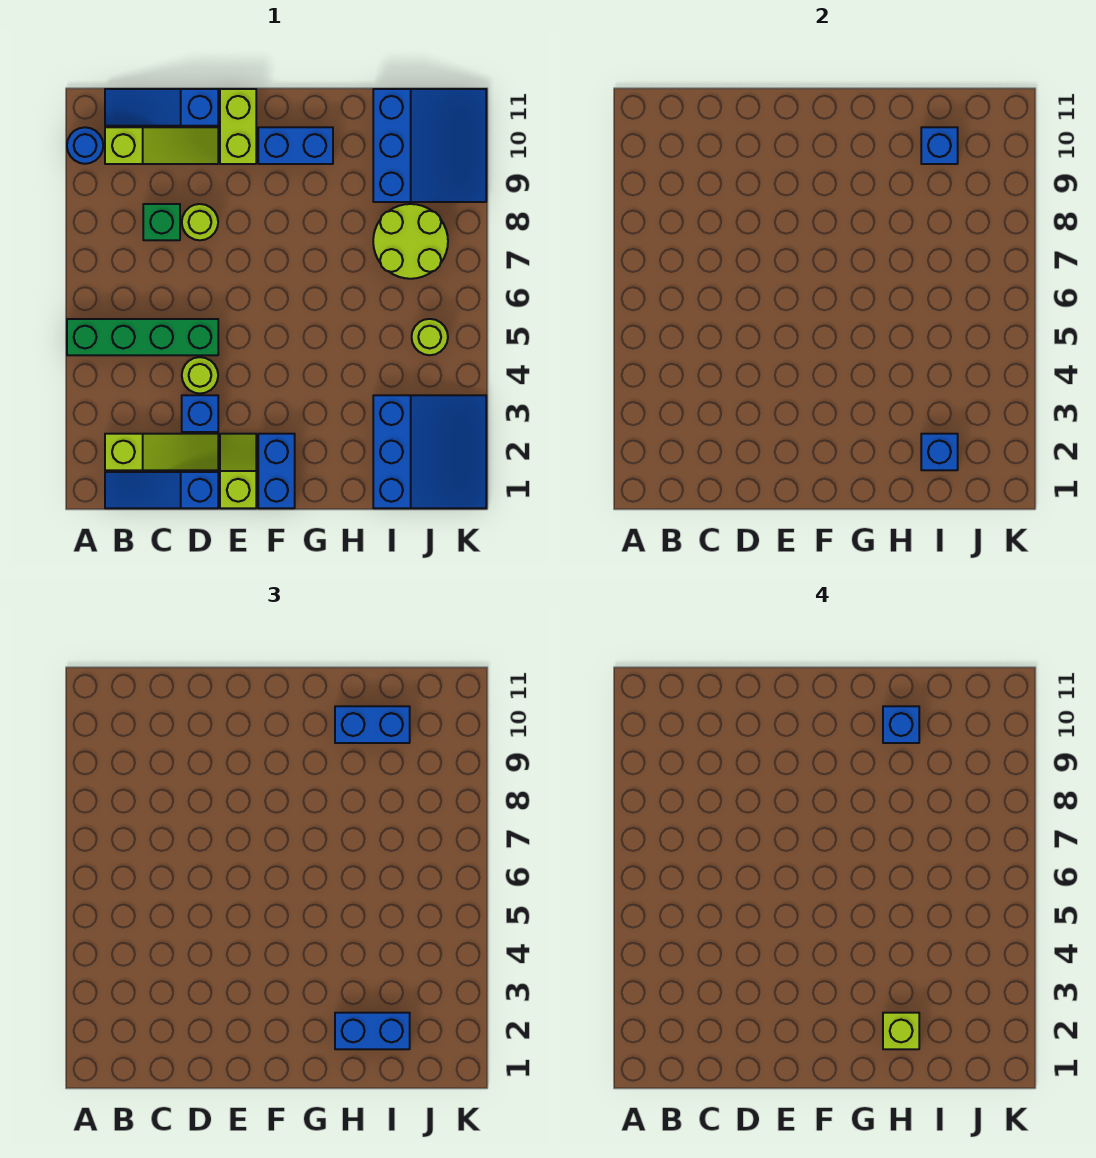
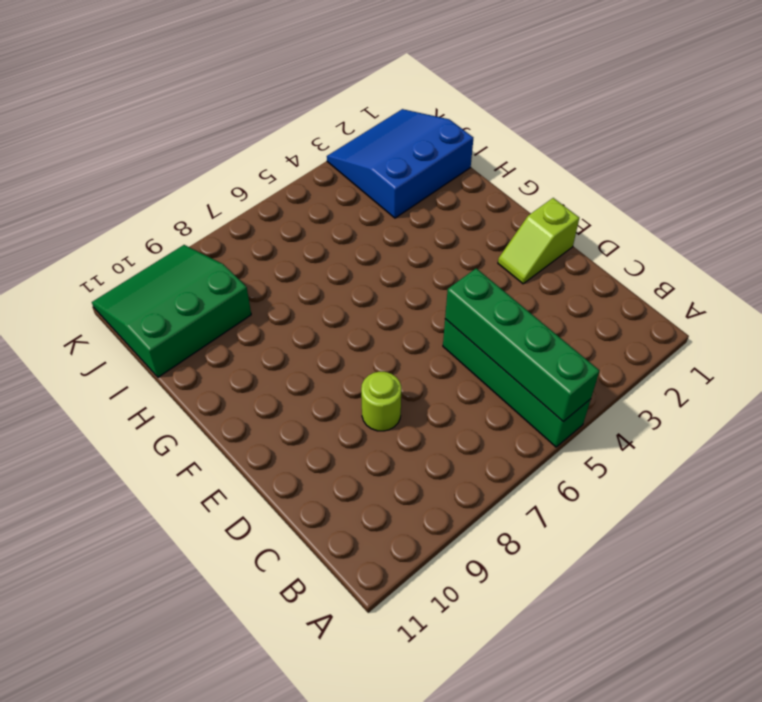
green 1x4 brick [445,268,600,422] -> none
green 3x3 slope [92,245,251,377] -> blue 3x3 slope [373,89,486,202]
none -> blue 1x1 round brick [67,127,103,164]
none -> blue 1x3 slope [105,472,218,508]
none -> lime 1x3 slope [105,434,218,470]

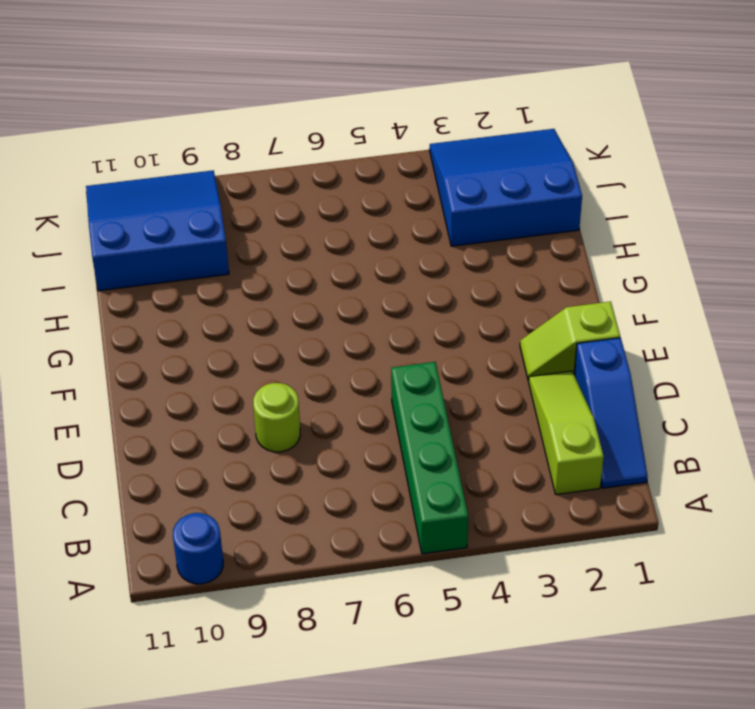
none -> lime 1x3 slope [105,127,218,164]
none -> blue 1x3 slope [105,89,218,126]
none -> green 1x1 brick [143,204,180,240]

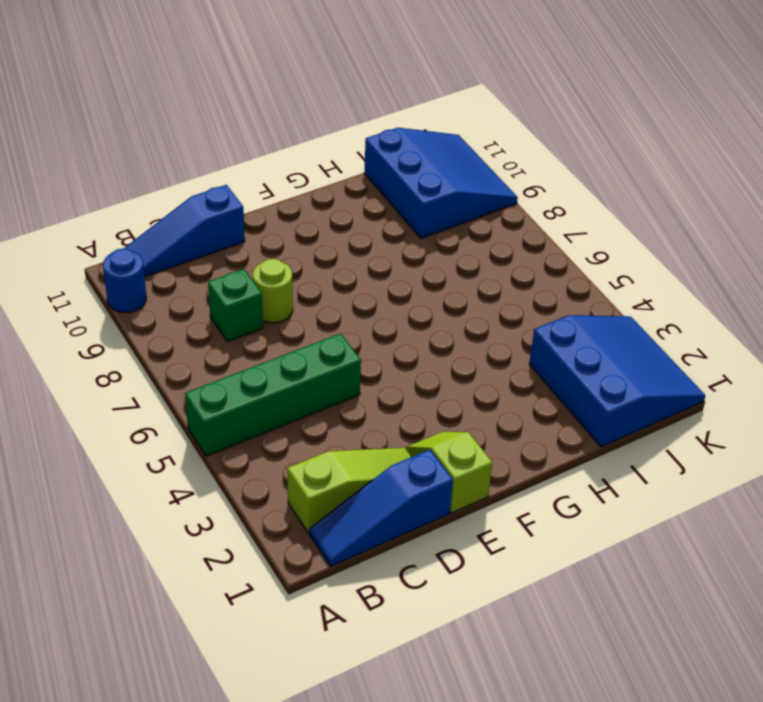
none -> lime 1x3 slope [105,127,218,164]
none -> blue 1x1 brick [182,395,218,432]
none -> lime 1x1 round brick [182,357,218,394]

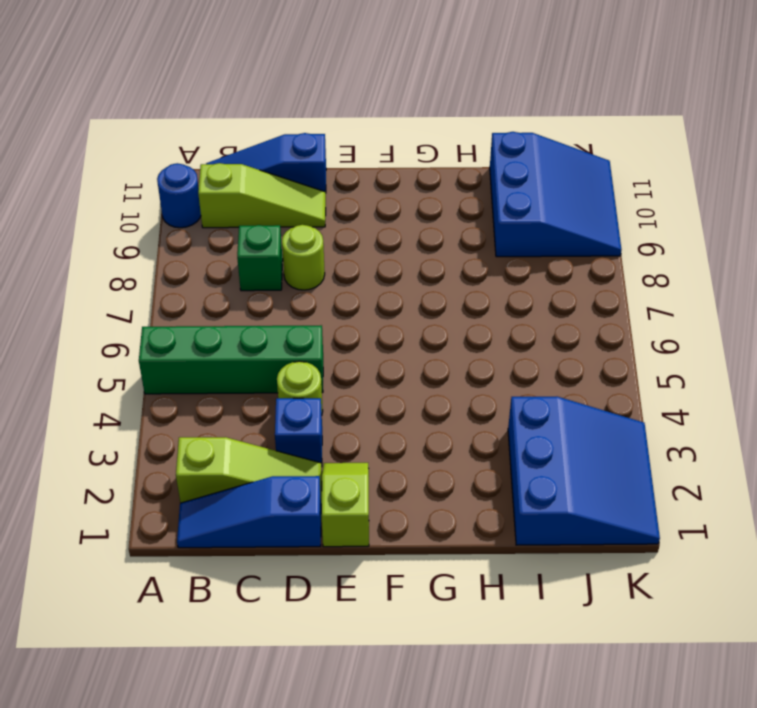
none -> lime 1x2 brick [220,89,256,164]
none -> blue 1x2 brick [258,434,295,508]
none -> blue 1x2 brick [258,127,333,164]

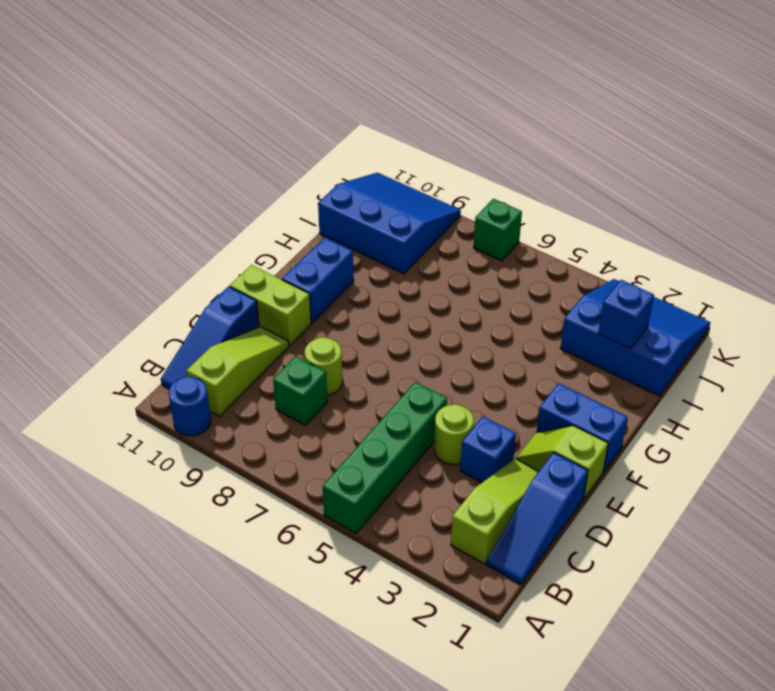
green 1x1 brick [474,199,522,261] -> none
none -> lime 2x2 round brick [373,204,448,279]
none -> lime 1x1 round brick [412,319,448,355]
none -> blue 1x1 brick [921,127,958,164]

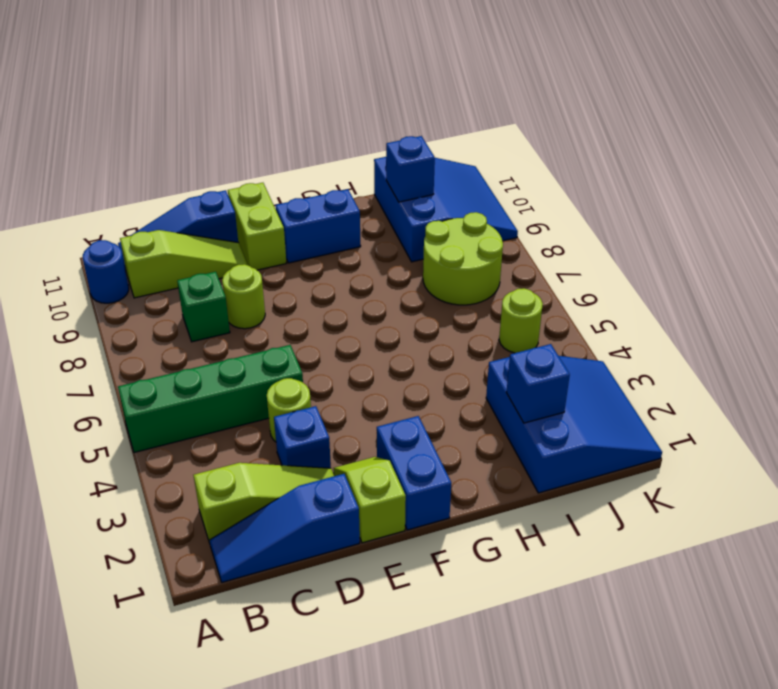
none -> blue 1x2 brick [335,1013,410,1049]
none -> blue 1x2 brick [335,706,410,743]
none -> lime 1x1 brick [883,1013,919,1049]

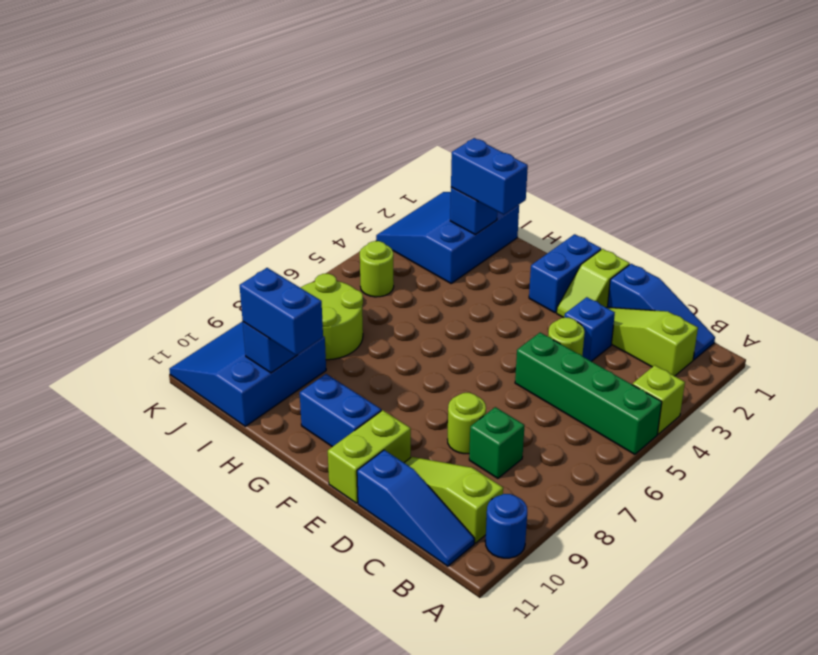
lime 1x1 brick [632,365,685,434] -> lime 1x1 brick moved to [883,1013,919,1049]
none -> blue 1x1 brick [883,706,919,743]

